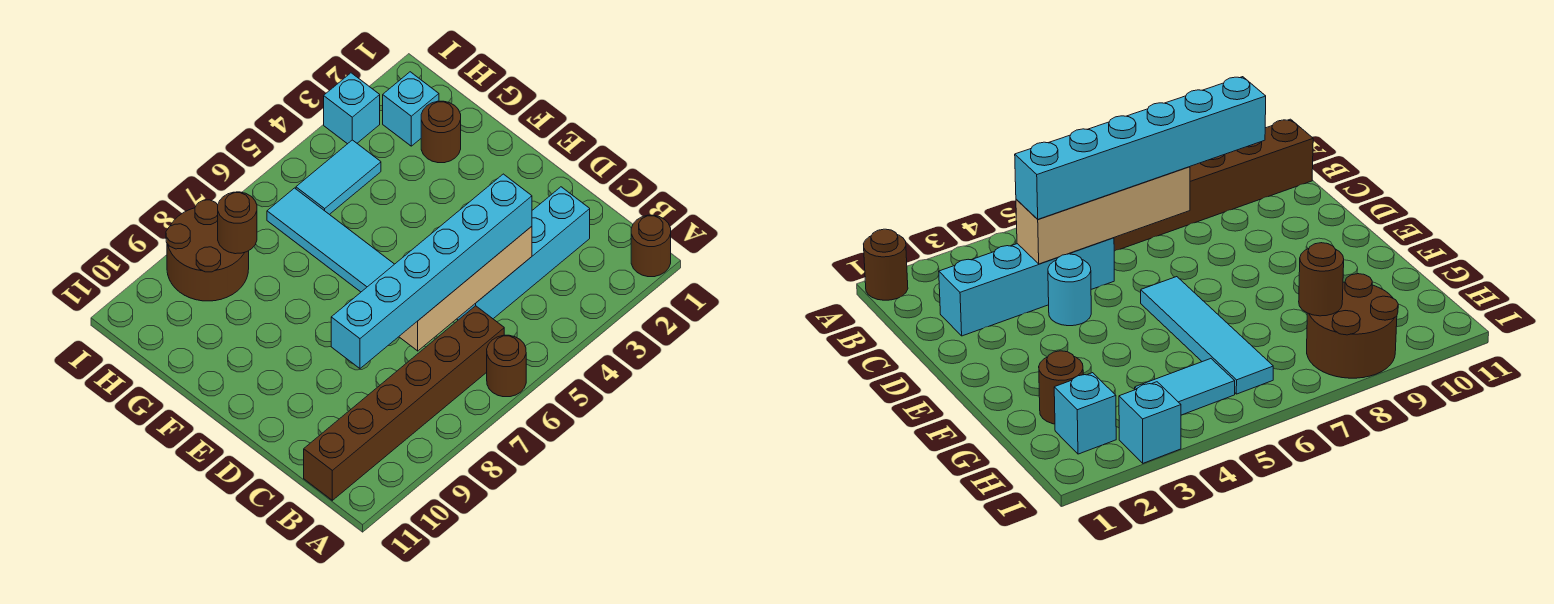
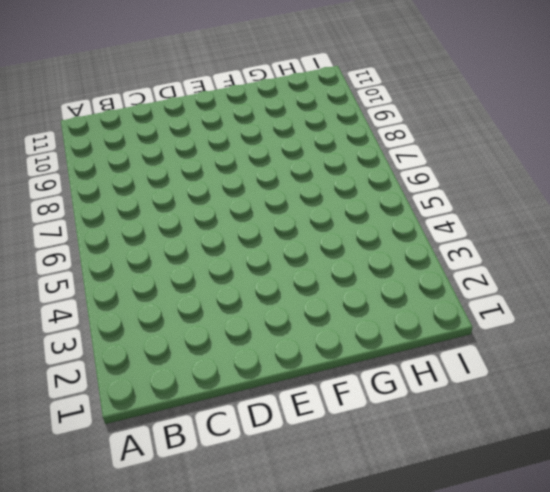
none -> brown 1x1 round brick [631,215,671,277]
none -> brown 1x1 round brick [487,335,526,397]
none -> brown 1x6 brick [304,306,504,500]

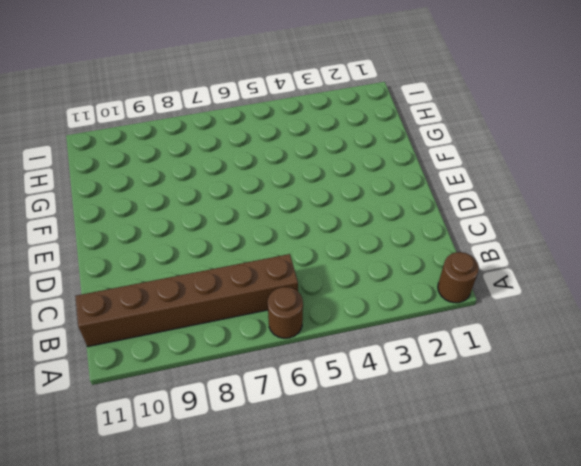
none -> cyan 1x4 brick [457,187,590,320]
none -> cyan 1x1 round brick [1048,254,1091,326]
none -> cyan 1x4 tile [267,188,394,292]

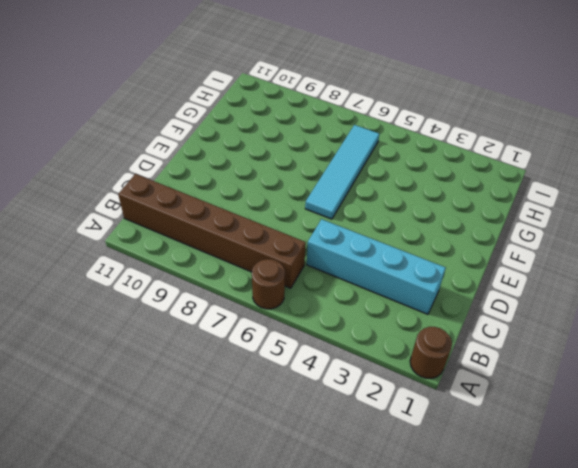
none -> cyan 1x1 round brick [1048,254,1091,326]
none -> brown 1x1 round brick [421,101,461,163]
none -> cyan 1x1 brick [383,72,439,146]

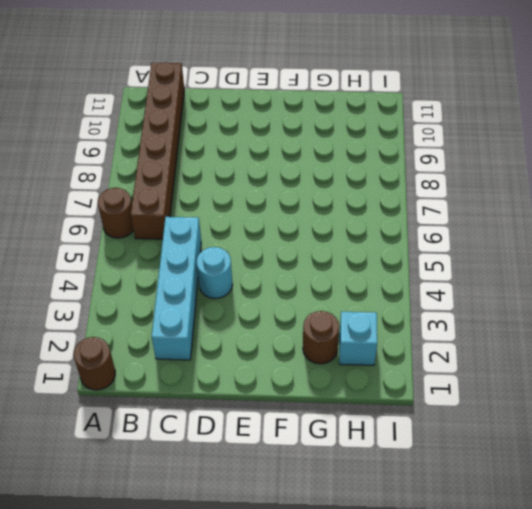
none -> cyan 1x4 tile [267,188,394,292]
none -> cyan 1x2 tile [296,140,381,215]
none -> brown 2x2 round brick [166,200,249,301]

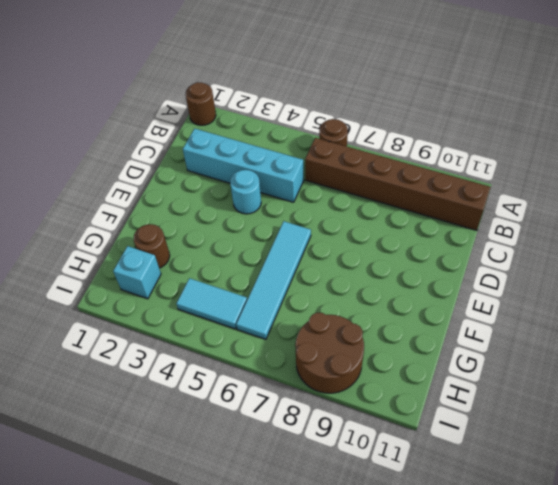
none -> cyan 1x1 brick [324,73,380,144]
none -> tan 1x4 brick [399,226,532,351]
none -> brown 1x1 round brick [218,192,257,254]

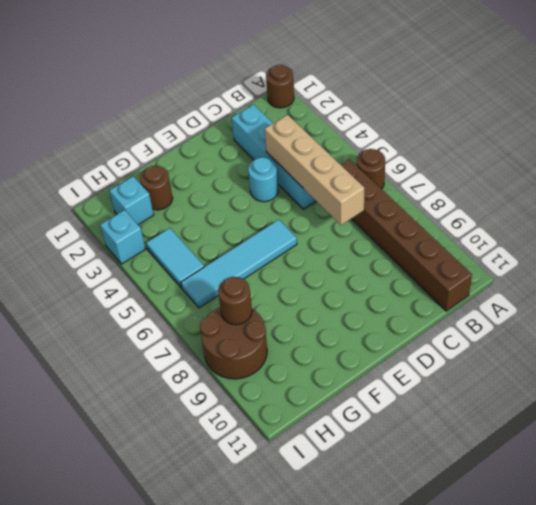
none -> cyan 1x6 brick [331,174,532,368]

